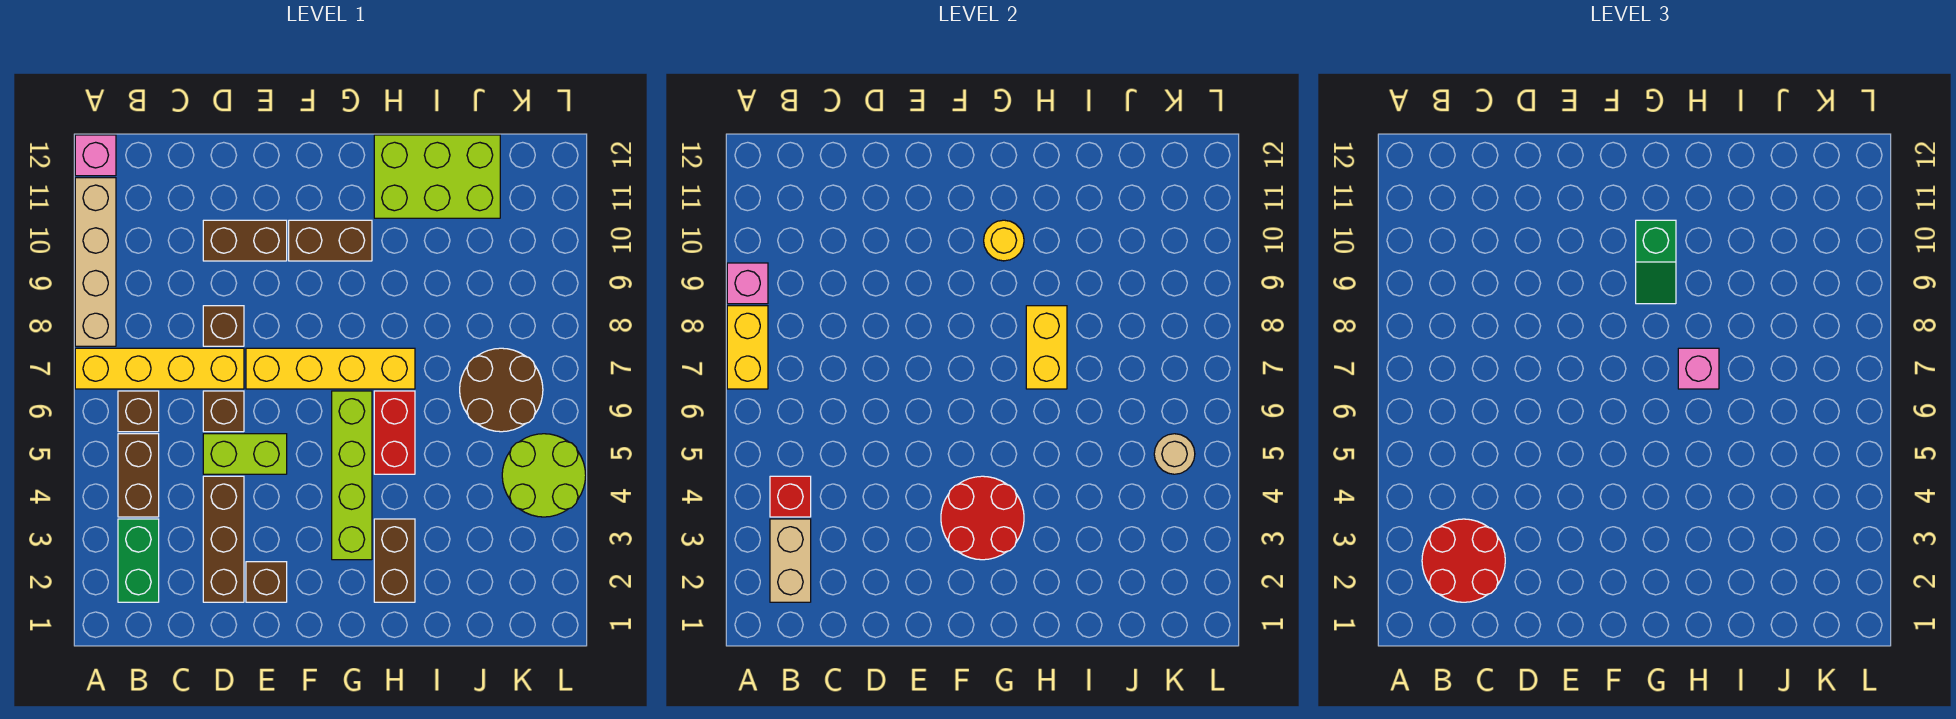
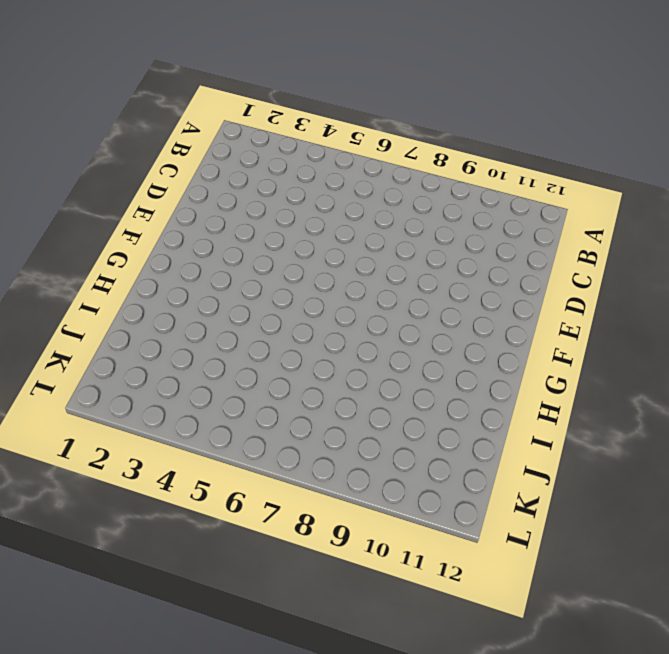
none -> yellow 1x4 brick [75,348,244,389]
none -> tan 1x4 brick [75,178,116,346]
none -> pink 1x1 brick [75,135,116,176]
none -> green 1x2 brick [118,519,159,602]

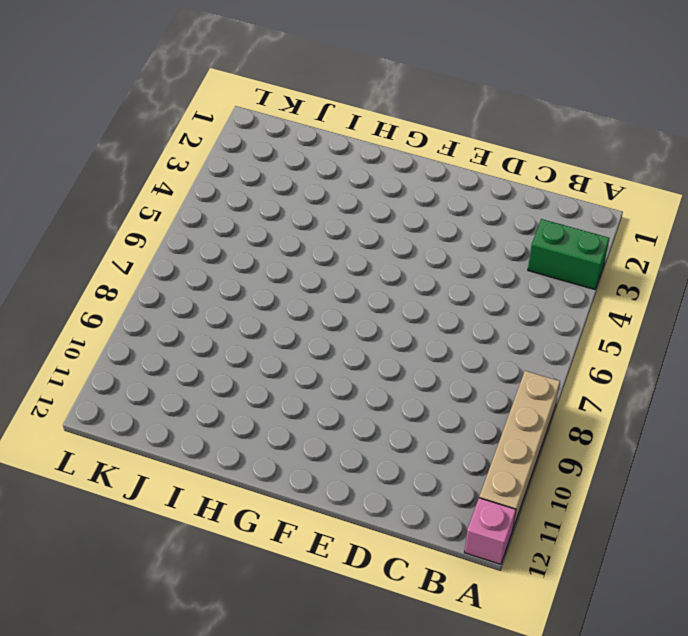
green 1x2 brick [528,219,609,290] -> green 1x2 brick turned to [118,519,159,602]
none -> yellow 1x4 brick [75,348,244,389]
none -> brown 1x2 brick [118,434,159,517]
none -> brown 1x1 brick [118,391,159,432]
none -> brown 1x3 brick [203,476,244,602]

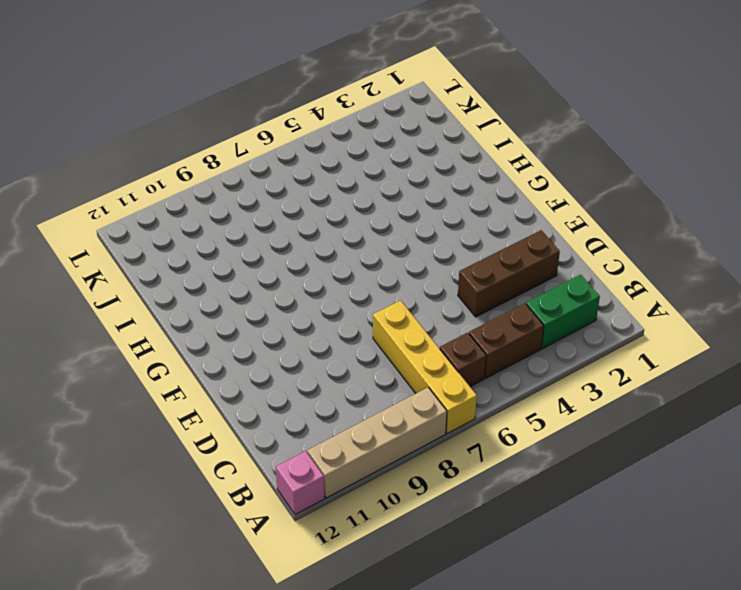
none -> lime 1x2 brick [203,434,287,474]
none -> brown 1x1 brick [203,391,244,432]
none -> brown 1x1 brick [203,306,244,346]
none -> brown 1x2 brick [203,220,287,261]

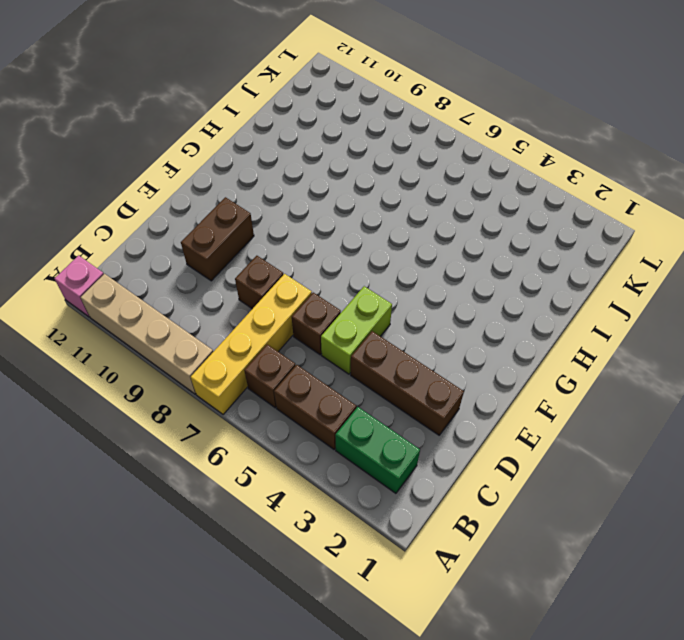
none -> brown 1x1 brick [246,562,287,602]
none -> yellow 1x4 brick [246,348,415,389]
none -> brown 1x2 brick [289,220,372,261]
none -> lime 1x4 brick [332,391,372,560]

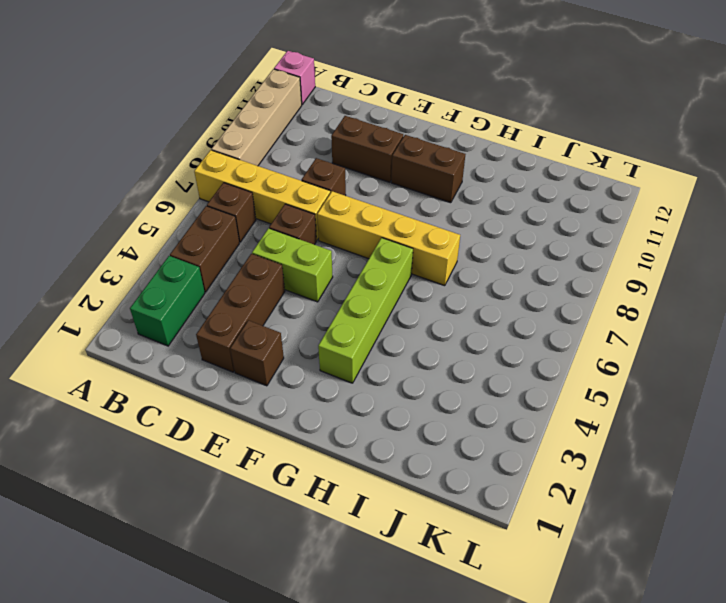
none -> brown 1x2 brick [374,519,415,602]
none -> red 1x2 brick [374,391,415,474]
none -> lime 2x3 brick [374,135,500,218]
none -> brown 2x2 round brick [460,348,543,432]

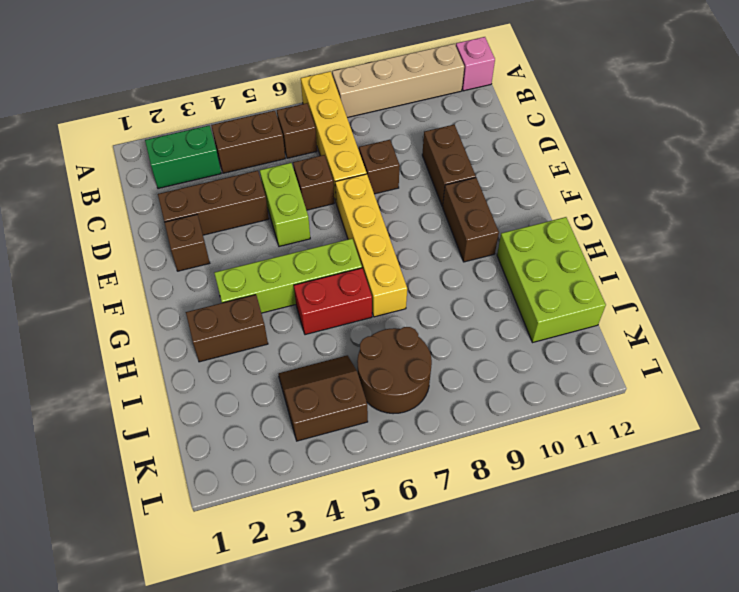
brown 2x2 slope [279,355,368,441] -> lime 2x2 round brick [502,434,586,517]
none -> yellow 1x2 brick [727,306,768,389]
none -> pink 1x1 brick [727,263,768,304]
none -> tan 1x2 brick [770,519,811,602]
none -> red 1x1 brick [770,476,811,517]

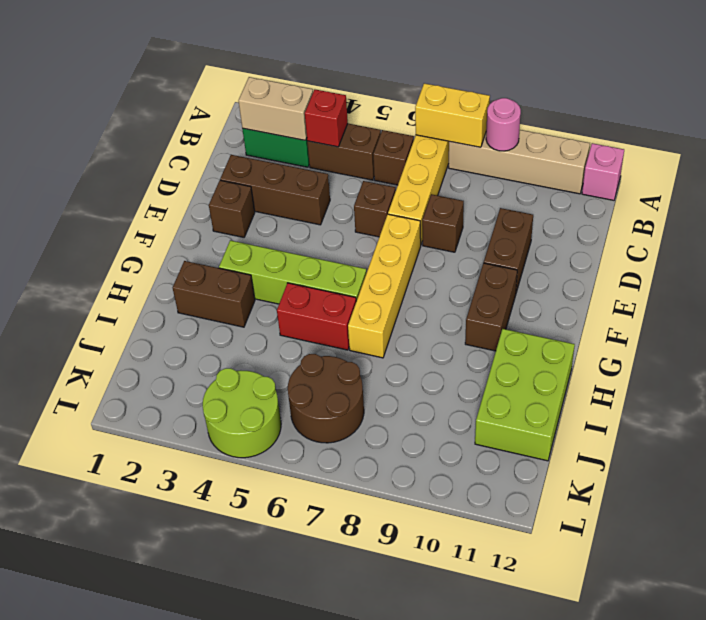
pink 1x1 round brick [486,98,521,151] -> pink 1x1 brick [727,263,768,304]
none -> lime 1x2 brick [203,434,287,474]
none -> red 2x2 round brick [941,476,1024,560]
none -> yellow 1x1 round brick [984,220,1024,261]
none -> yellow 1x2 brick [1026,306,1067,389]

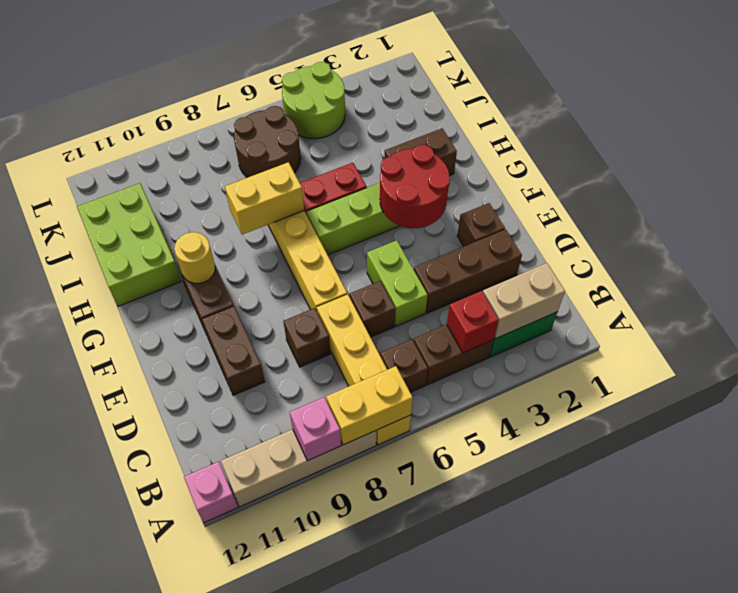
none -> tan 1x1 round brick [1154,434,1195,474]
none -> red 2x2 round brick [1422,519,1505,602]
none -> green 1x2 slope [1636,220,1676,304]
none -> pink 1x1 brick [1678,348,1719,389]

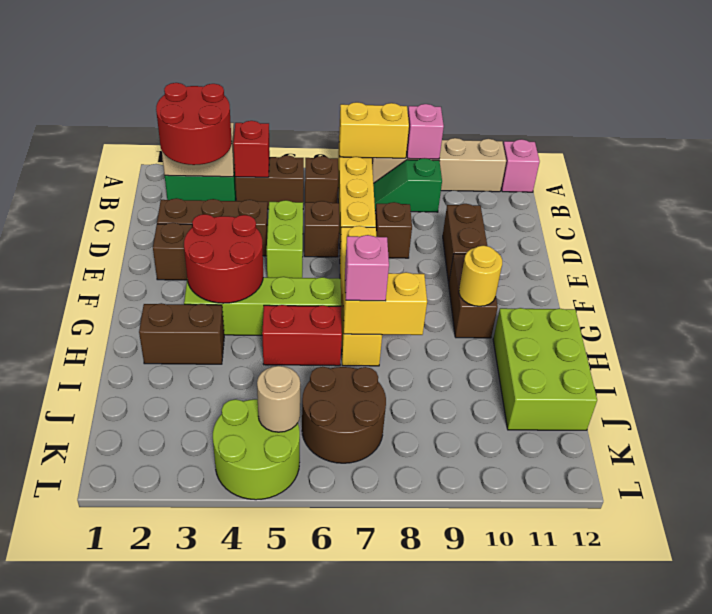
green 1x2 slope [373,158,442,212] -> green 1x2 slope moved to [1636,220,1676,304]

